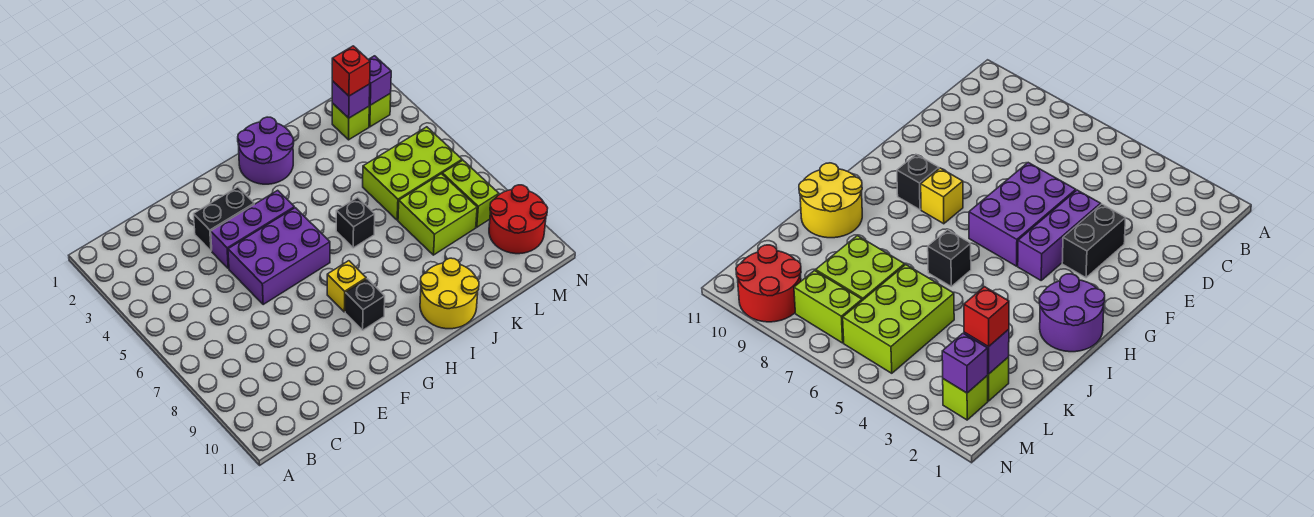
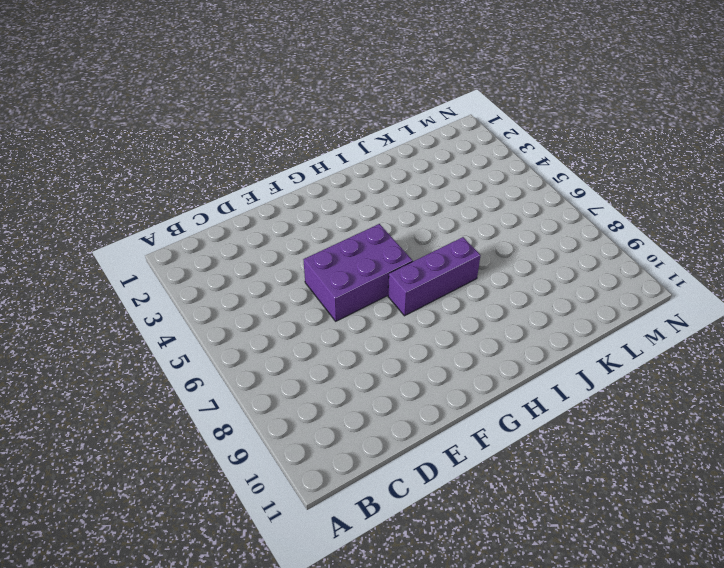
purple 1x3 brick [388,237,481,316] -> purple 1x3 brick moved to [211,190,294,269]
none -> black 1x2 brick [194,187,254,251]
none -> yellow 1x1 brick [327,261,366,312]
none -> black 1x1 brick [345,279,385,330]

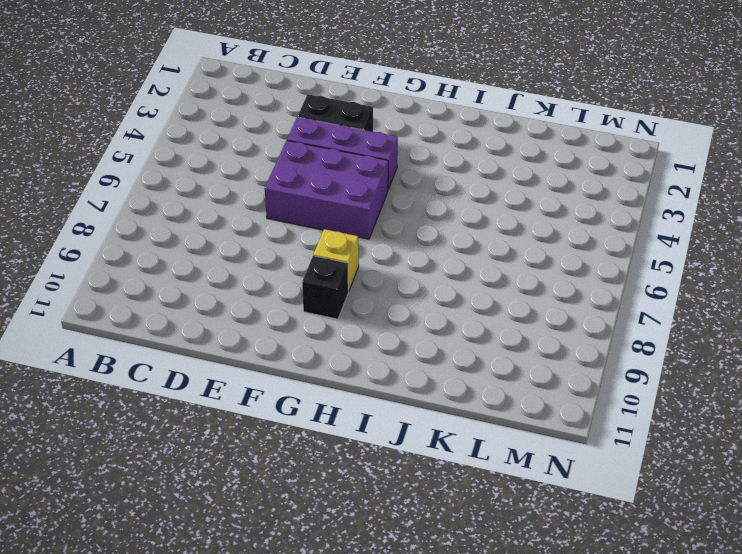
none -> purple 2x2 round brick [238,117,294,184]
none -> black 1x1 brick [336,197,375,248]
none -> yellow 2x2 round brick [420,258,479,329]

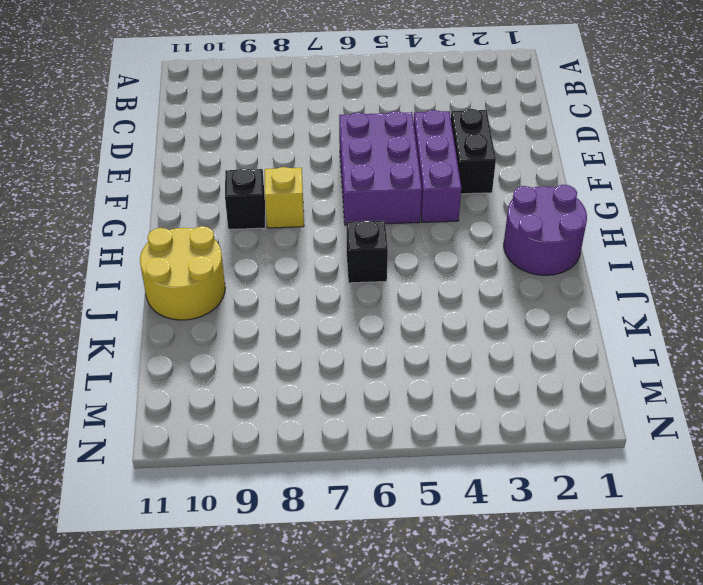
none -> lime 2x3 brick [363,127,462,220]
none -> lime 2x2 brick [398,174,477,255]
none -> lime 1x1 brick [332,103,369,140]

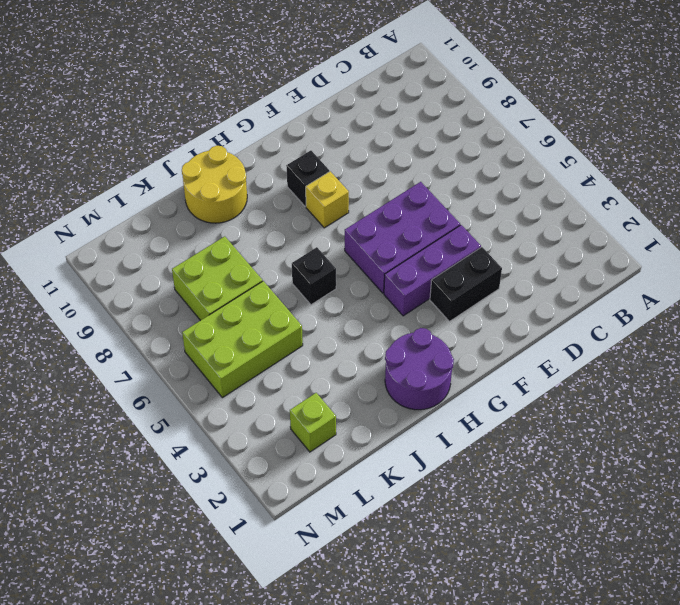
none -> lime 1x1 brick [369,93,391,127]
none -> lime 1x2 brick [442,160,499,227]
none -> red 2x2 round brick [489,185,548,254]

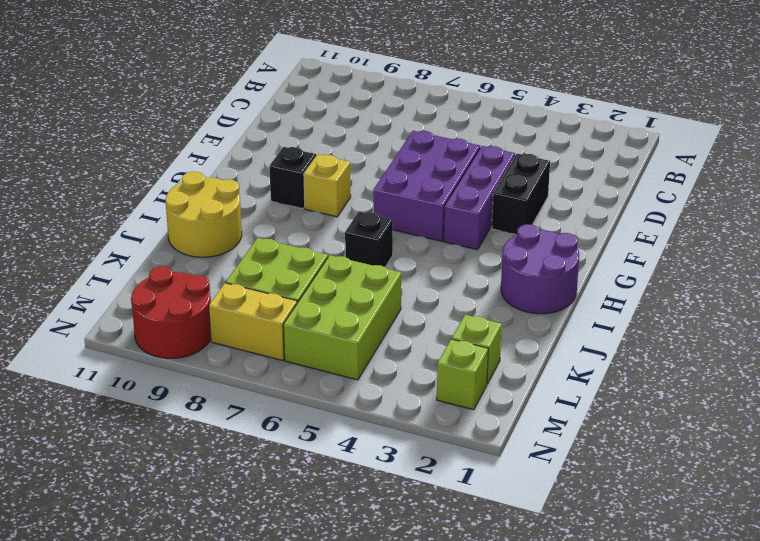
yellow 1x2 brick [209,283,297,361] -> lime 1x2 brick [442,160,499,227]
none -> purple 1x1 brick [332,81,370,118]
none -> purple 1x1 brick [368,56,391,105]
none -> red 1x1 brick [332,46,370,96]

